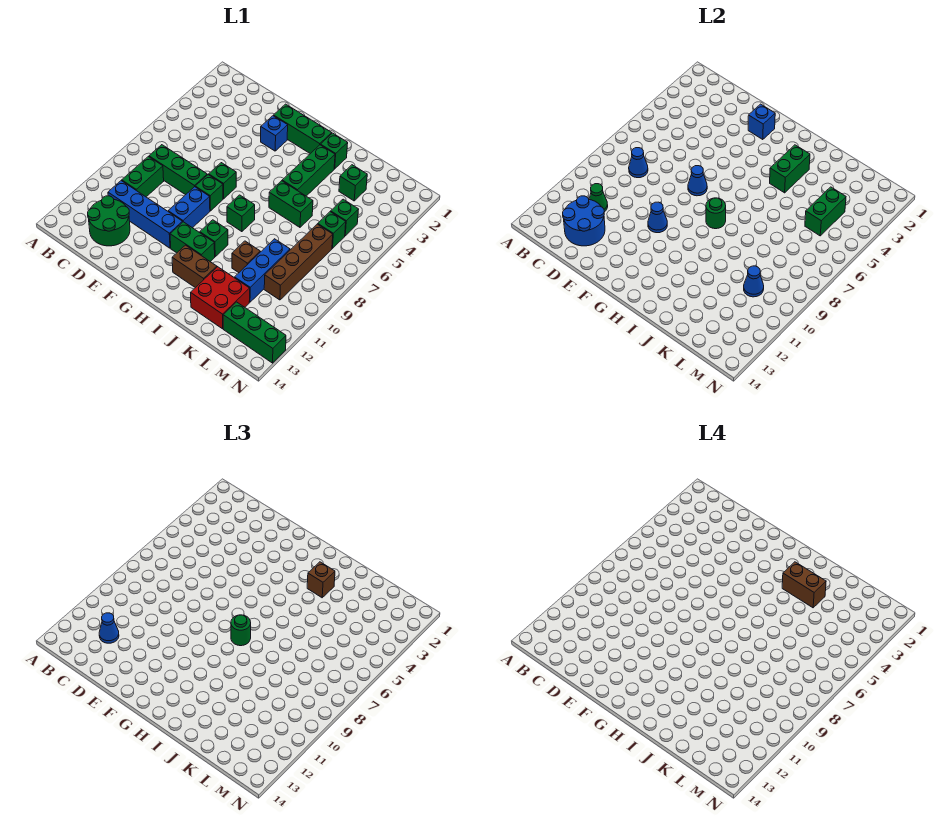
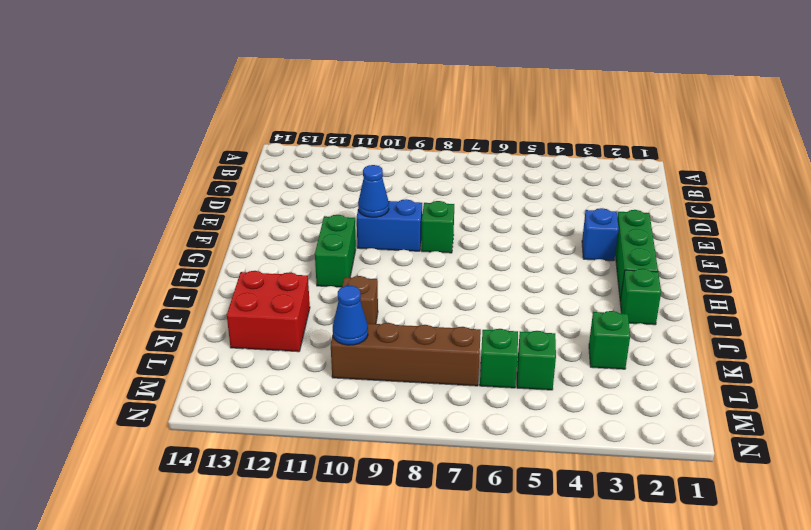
none -> green 1x3 brick [149,145,207,195]
none -> green 1x2 brick [122,157,164,197]
none -> blue 1x4 brick [108,181,182,248]
none -> green 2x2 round brick [88,196,130,246]

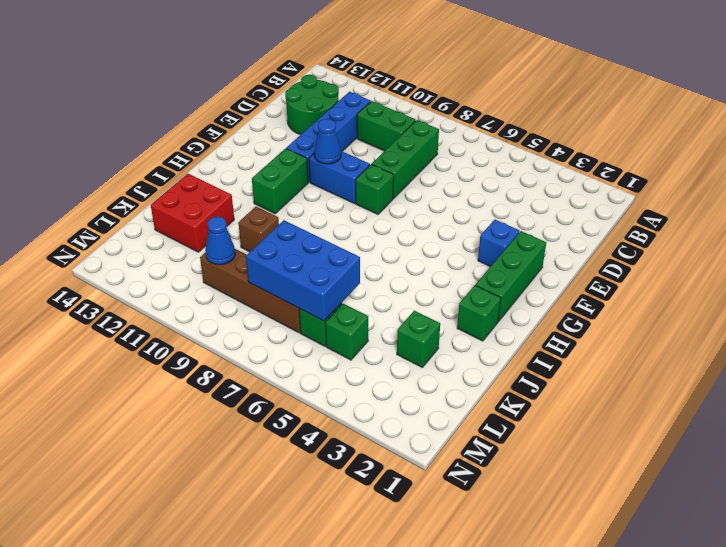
blue 2x3 brick [246,220,360,321] -> none
none -> green 1x1 brick [209,163,236,199]
none -> green 1x1 brick [227,195,255,232]
none -> green 1x1 brick [200,220,228,257]
none -> brown 1x2 brick [172,245,217,288]

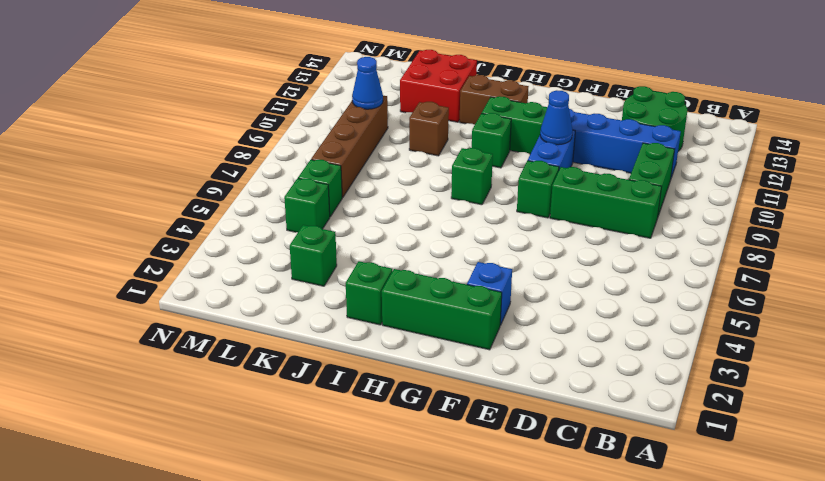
none -> green 1x1 brick [209,163,236,199]
none -> green 1x3 brick [282,145,335,196]
none -> green 1x2 brick [269,181,313,227]
none -> blue 1x3 brick [235,239,290,302]

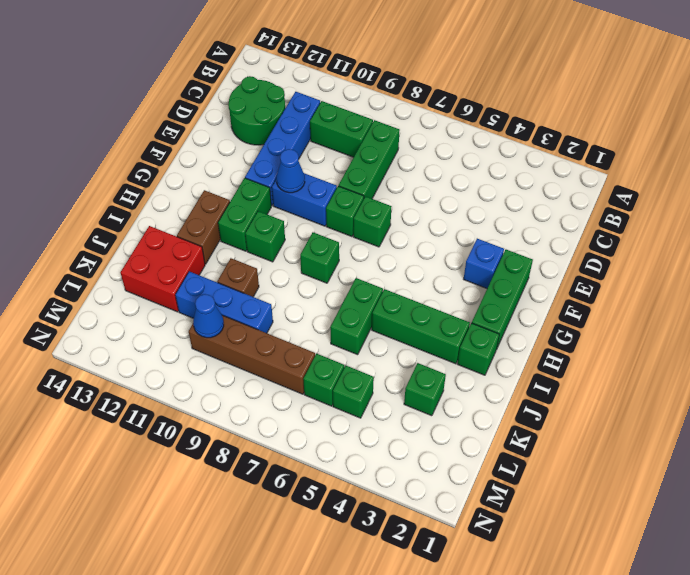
none -> green 1x3 brick [223,302,286,363]
none -> blue 1x1 cone [629,148,648,178]
none -> green 1x1 cone [589,184,608,212]
none -> blue 2x2 round brick [563,196,605,246]

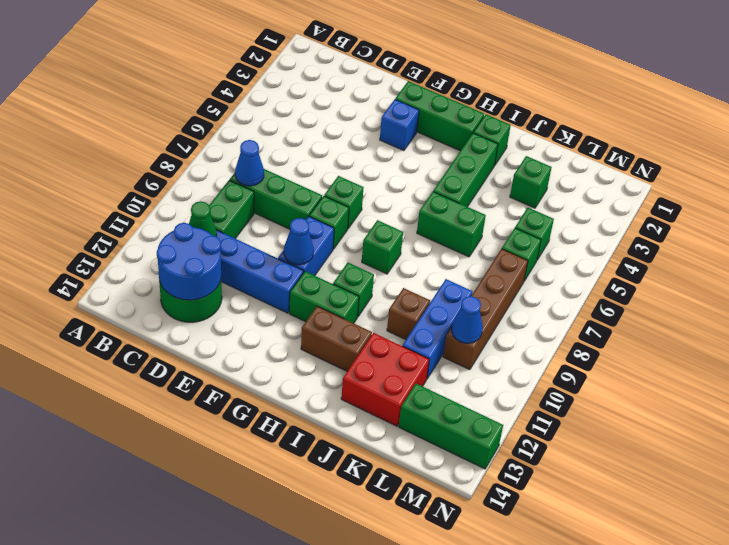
none -> blue 1x1 brick [748,104,775,140]
none -> blue 1x1 cone [688,166,707,196]
none -> green 1x1 round brick [706,198,726,229]
none -> green 1x2 brick [770,145,810,193]

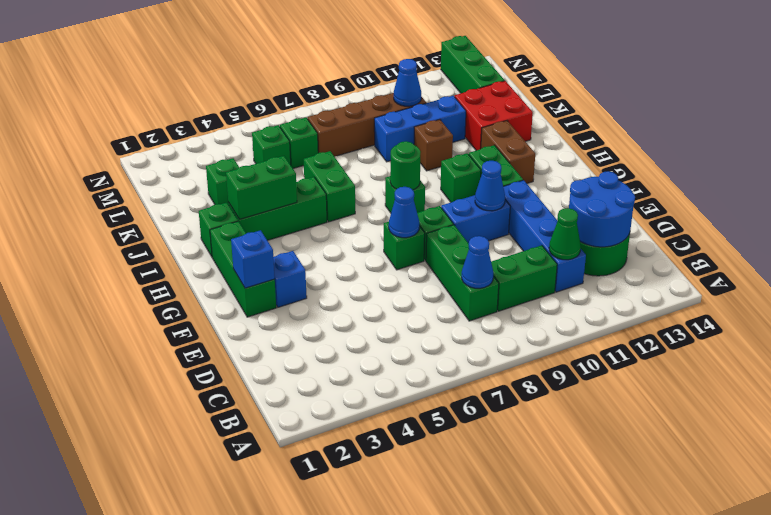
none -> green 1x2 brick [805,187,846,236]
none -> blue 1x1 cone [99,613,119,643]
none -> green 1x1 round brick [231,615,251,646]
none -> brown 1x1 brick [307,562,335,598]

